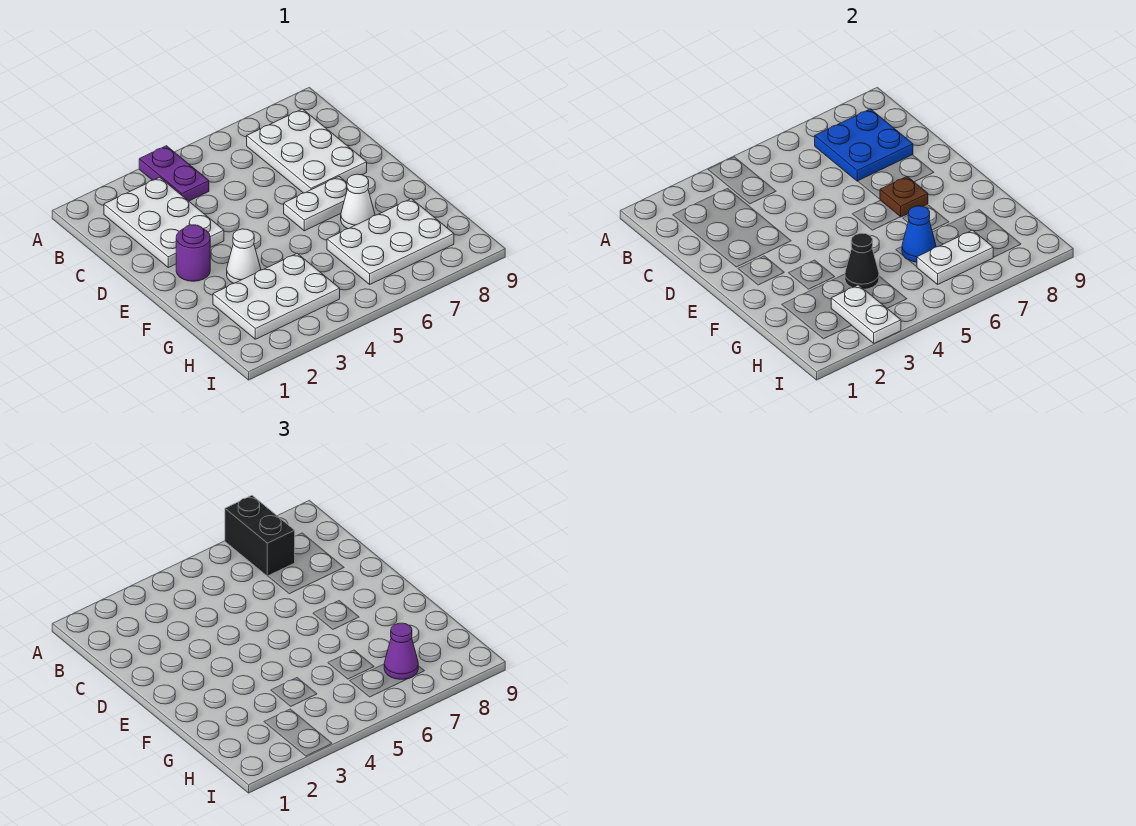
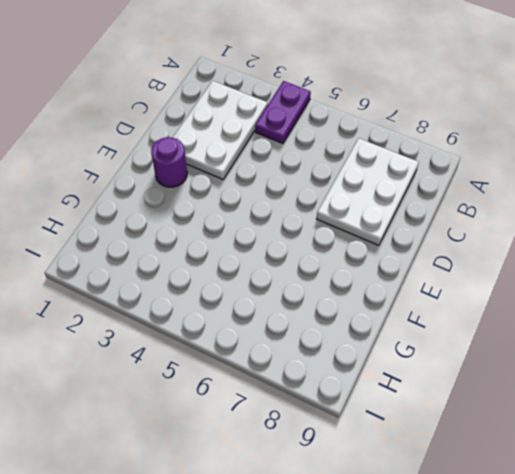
none -> white 1x2 plate [284,177,347,231]
none -> white 1x1 cone [227,229,261,283]
none -> white 1x1 cone [341,174,375,229]

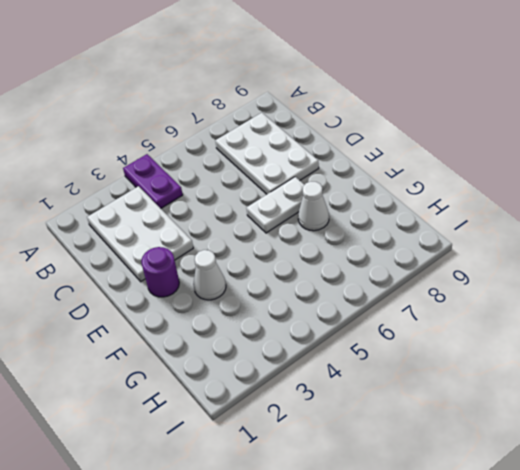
none -> white 2x3 plate [213,253,340,339]
none -> white 2x3 plate [327,199,454,284]
none -> blue 2x2 plate [815,109,913,181]

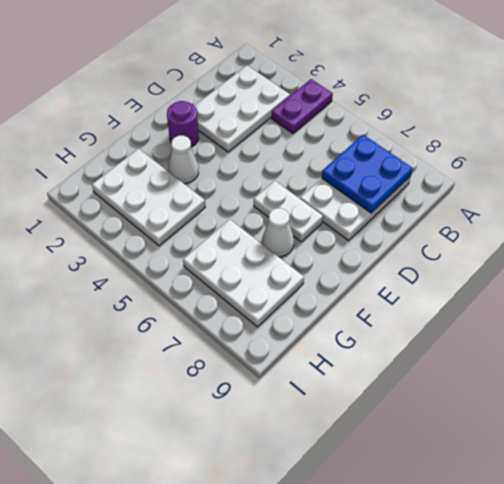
none -> brown 1x1 plate [880,177,928,217]
none -> black 1x1 cone [845,233,879,289]
none -> blue 1x1 cone [902,206,936,262]

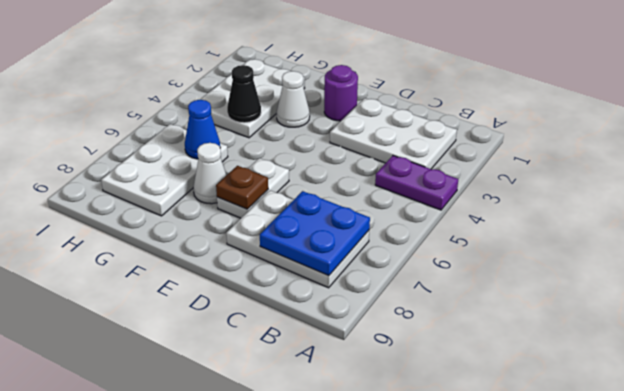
none -> white 1x2 plate [831,285,901,343]
none -> white 1x2 plate [917,230,993,284]
none -> black 1x2 brick [225,496,295,576]

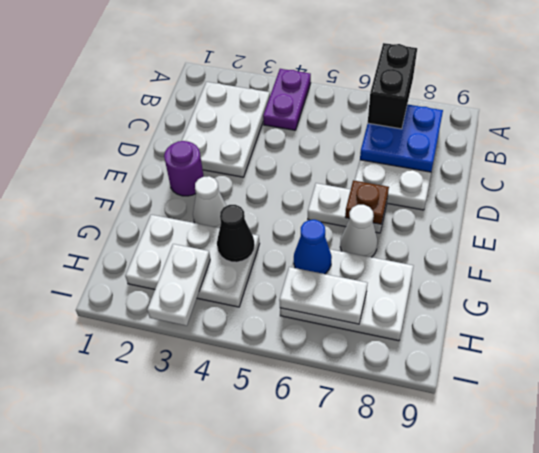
none -> purple 1x1 cone [384,623,418,679]

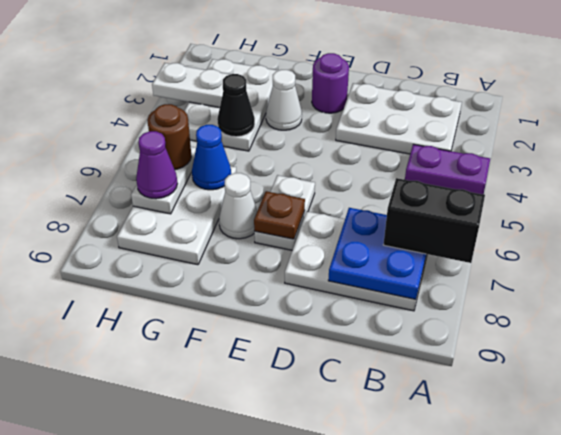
brown 1x1 round brick [147,104,191,170] -> none

